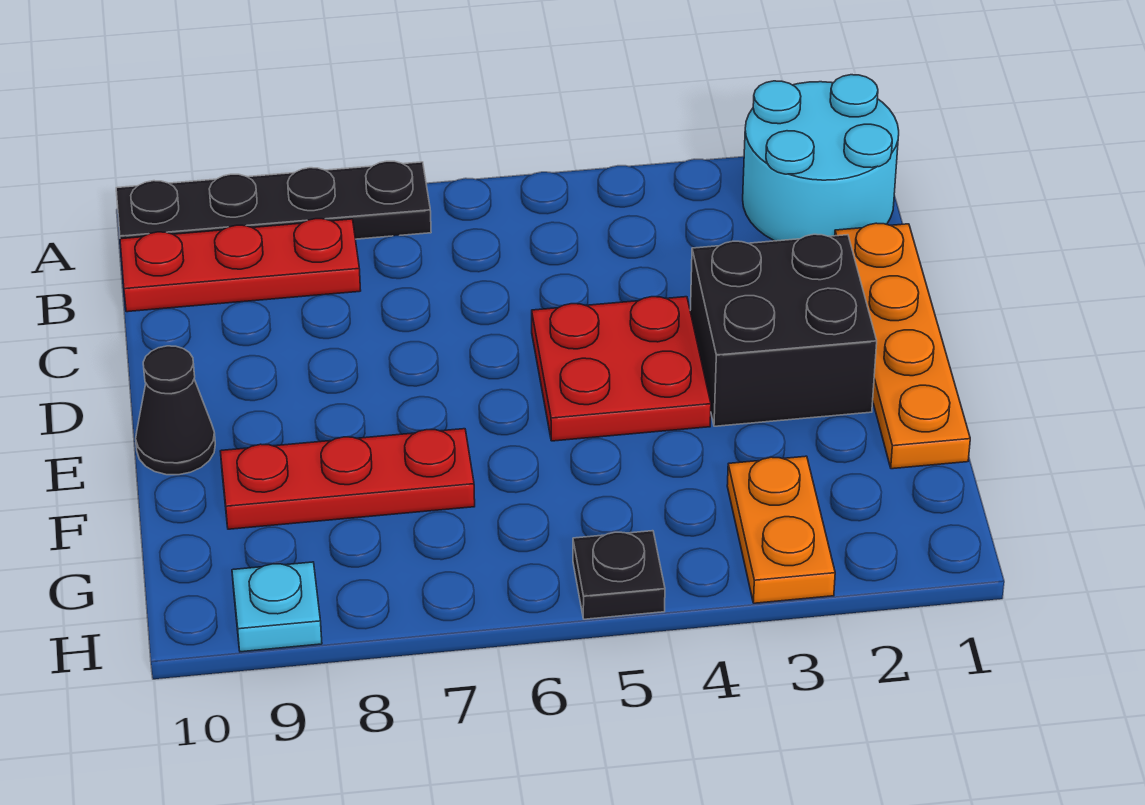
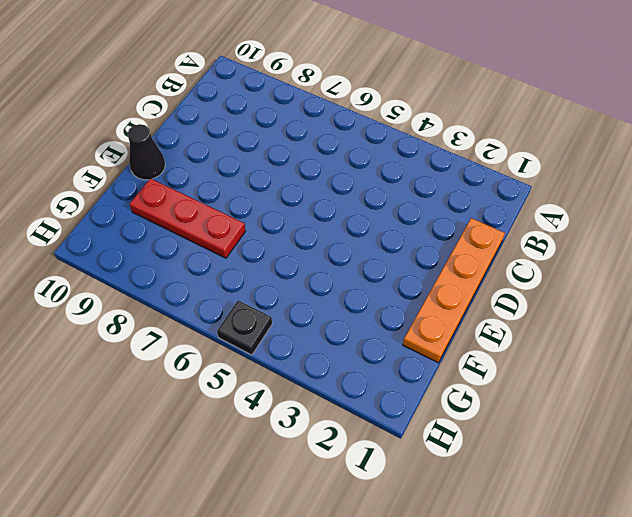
none -> cyan 2x2 round brick [743,75,899,241]
none -> black 1x4 plate [116,161,431,239]

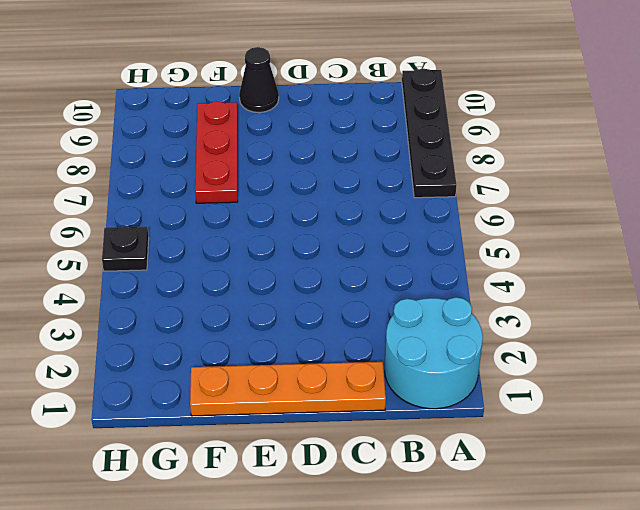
none -> red 1x3 plate [120,219,361,312]
none -> black 2x2 brick [690,234,877,426]

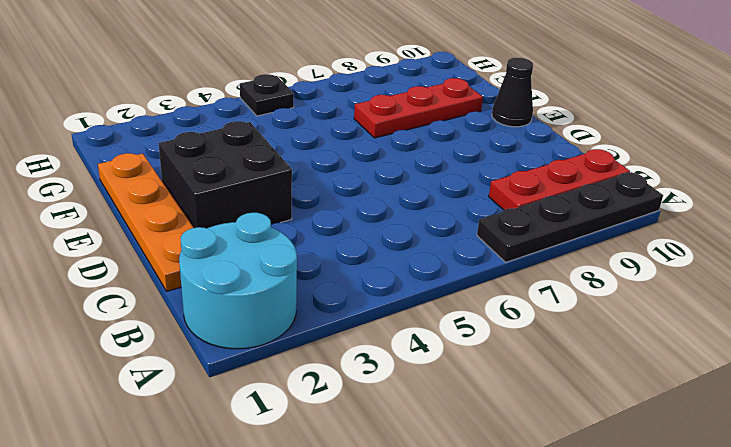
none -> red 2x2 plate [532,297,711,441]
none -> orange 1x2 plate [727,456,835,603]

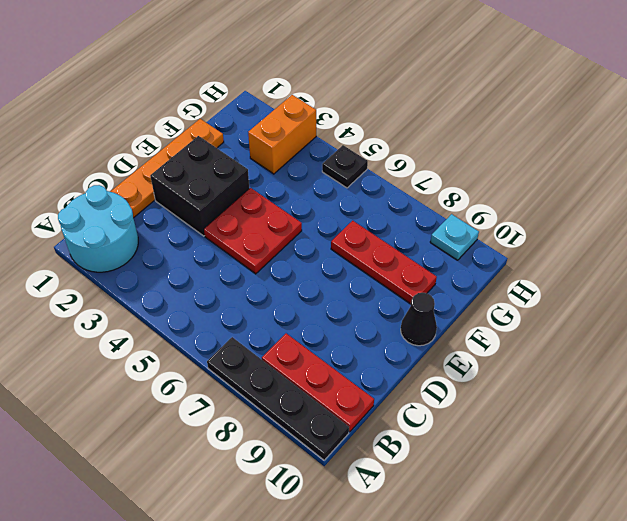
orange 1x2 brick [248,95,316,174] -> orange 1x2 plate [727,456,835,603]

